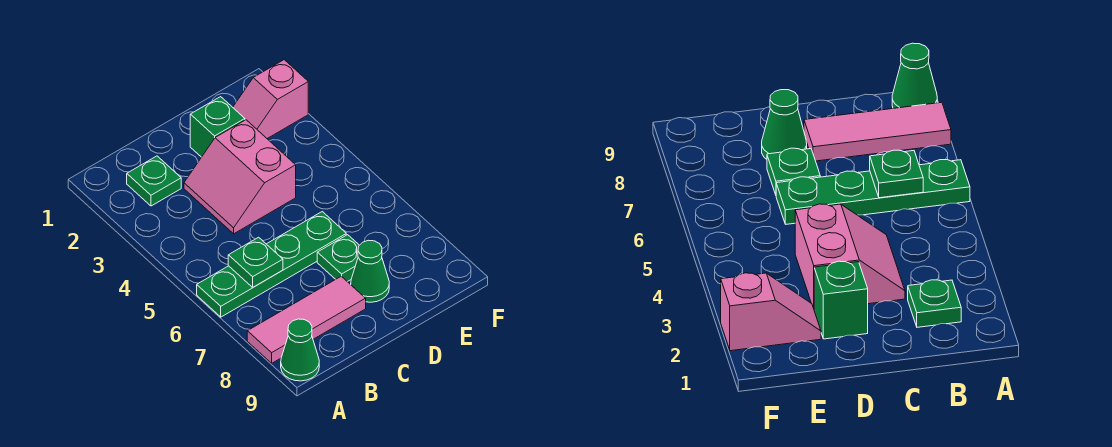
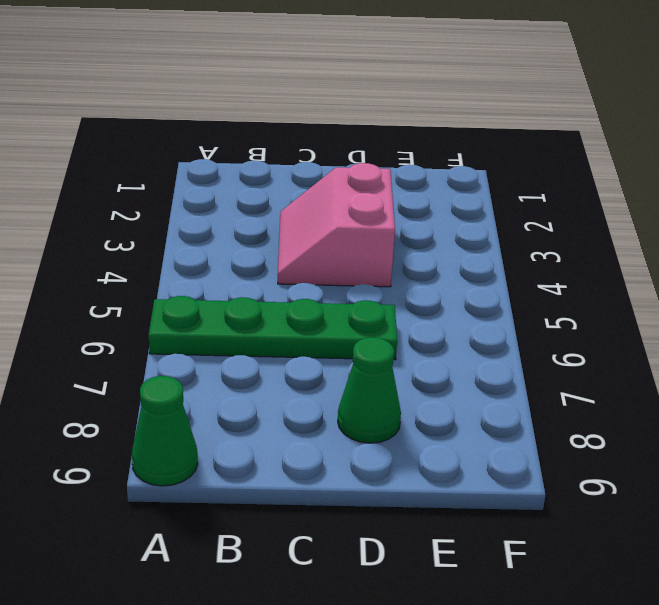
none -> pink 1x3 tile [247,276,366,363]
none -> green 1x1 plate [127,156,181,206]

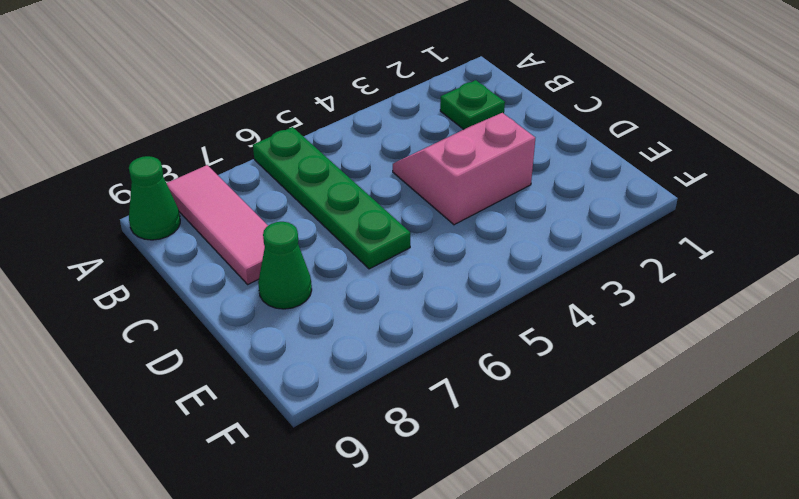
none -> green 1x1 brick [190,97,245,157]
none -> green 1x1 plate [317,235,359,282]

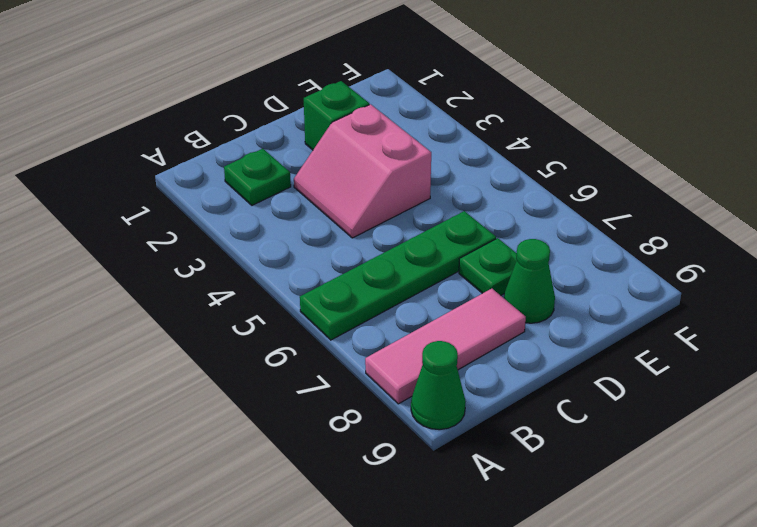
none -> pink 1x2 slope [233,60,308,139]
none -> green 1x1 plate [228,237,283,287]

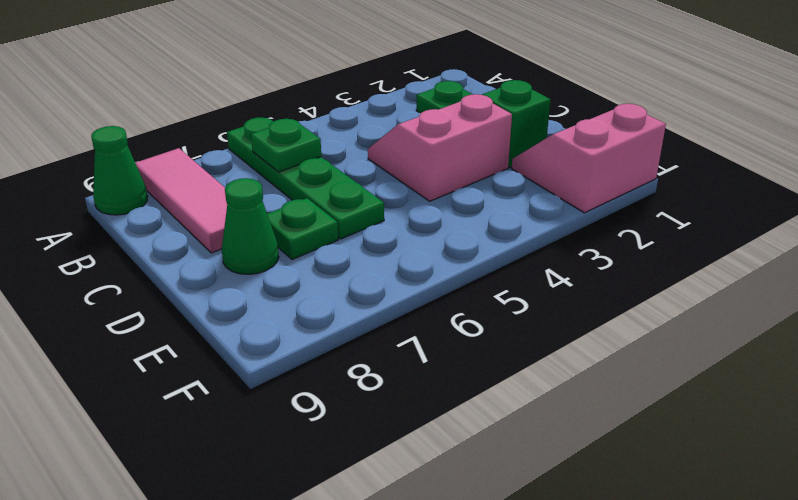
pink 2x2 slope [512,104,666,213] -> pink 1x2 slope [233,60,308,139]

